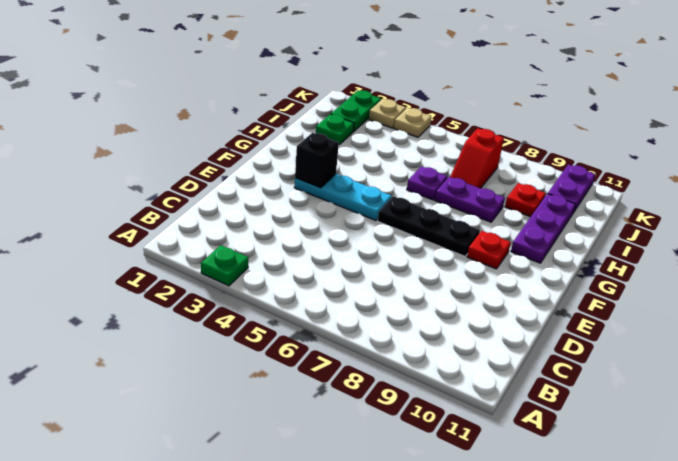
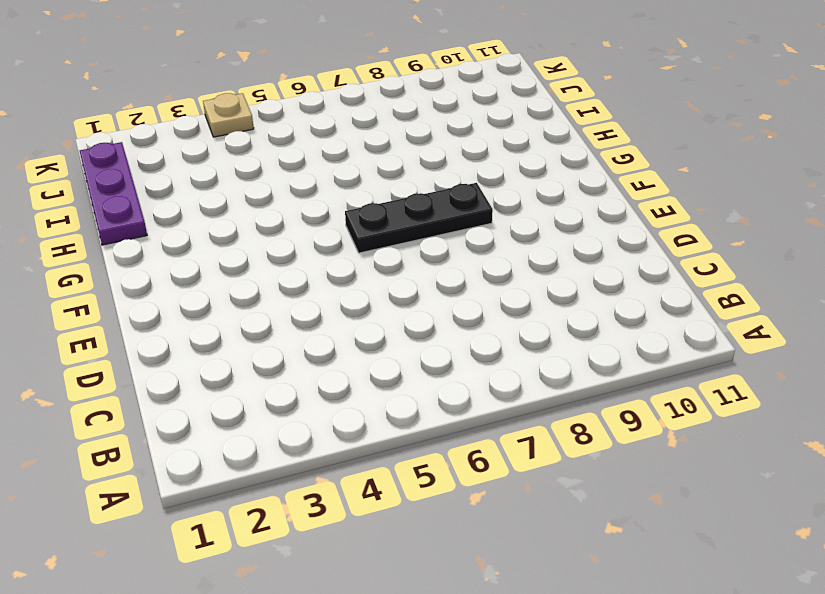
purple 1x3 plate [80,142,147,245] -> purple 1x3 plate moved to [511,194,576,263]
none -> green 1x1 plate [201,245,248,286]
none -> cyan 1x3 plate [294,174,392,221]
none -> red 1x1 plate [467,231,511,269]

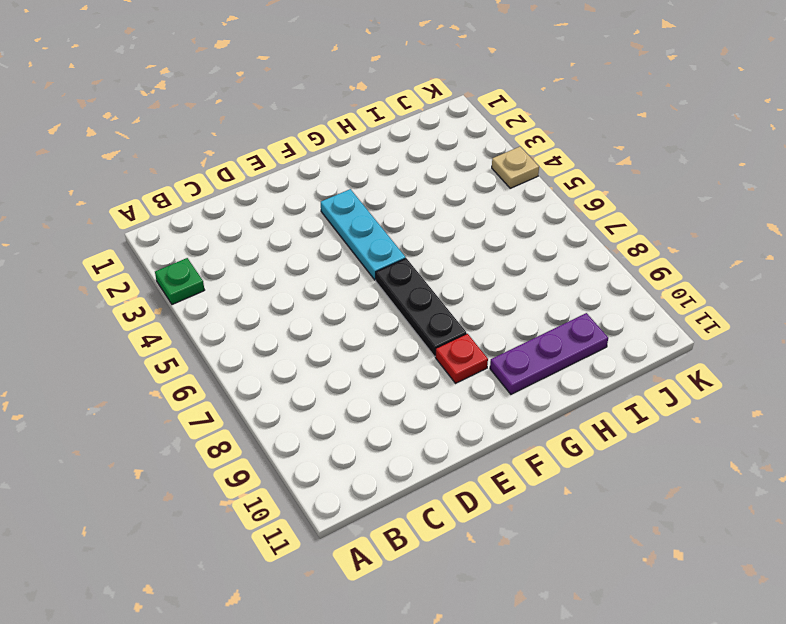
none -> purple 1x1 plate [407,166,447,200]
none -> purple 1x2 plate [435,177,505,222]
none -> green 1x1 plate [316,114,354,145]

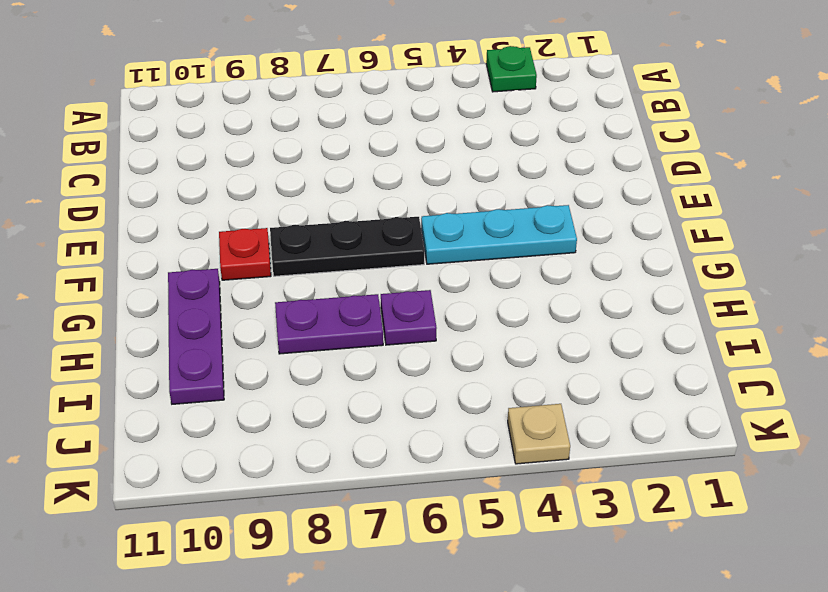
none -> green 1x1 plate [316,114,354,145]
none -> red 1x2 slope [450,128,504,188]
none -> red 1x1 plate [505,183,546,217]

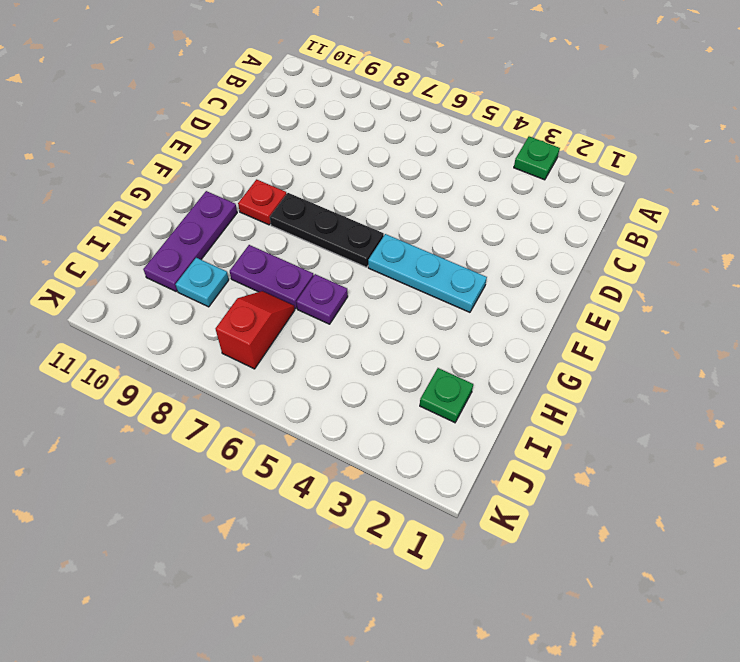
cyan 1x1 plate [176,258,229,307] -> red 1x1 plate [505,183,546,217]
none -> green 1x2 plate [331,90,381,132]
none -> purple 1x2 plate [548,165,595,213]
none -> tan 1x1 plate [369,99,406,128]

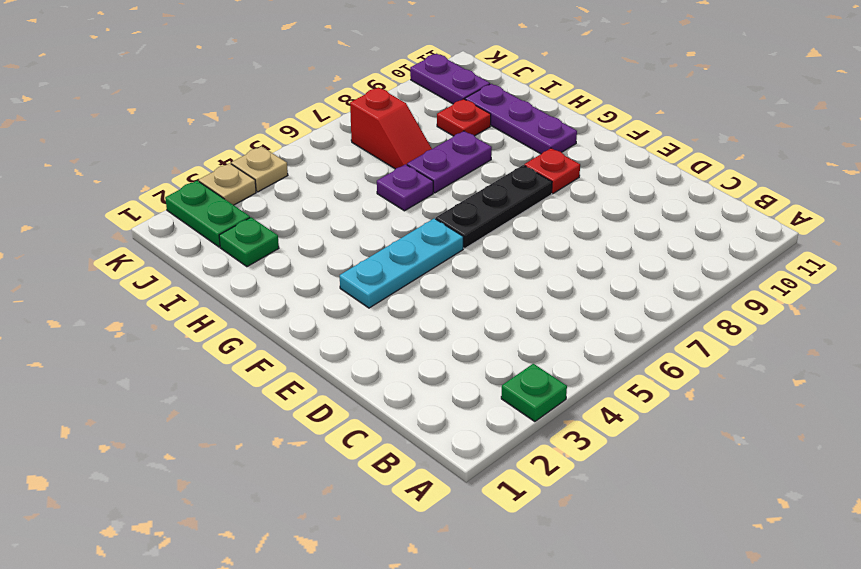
none -> black 1x1 brick [295,133,339,188]

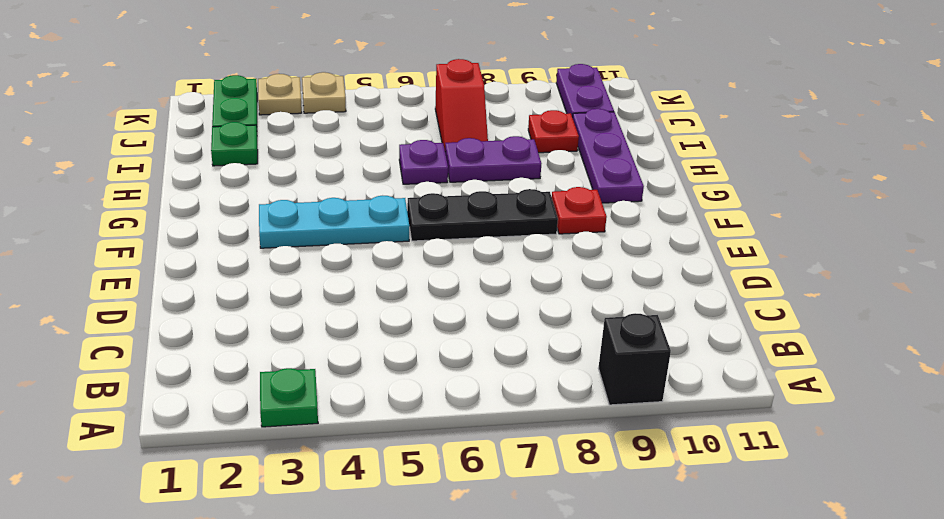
black 1x1 brick [598,313,671,405] -> black 1x1 brick moved to [295,133,339,188]

